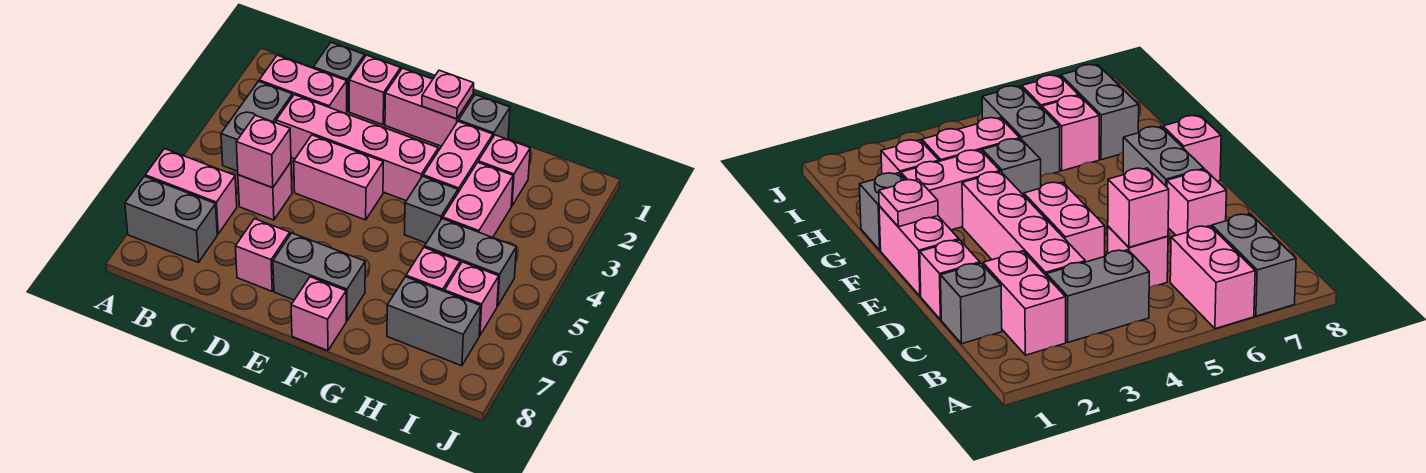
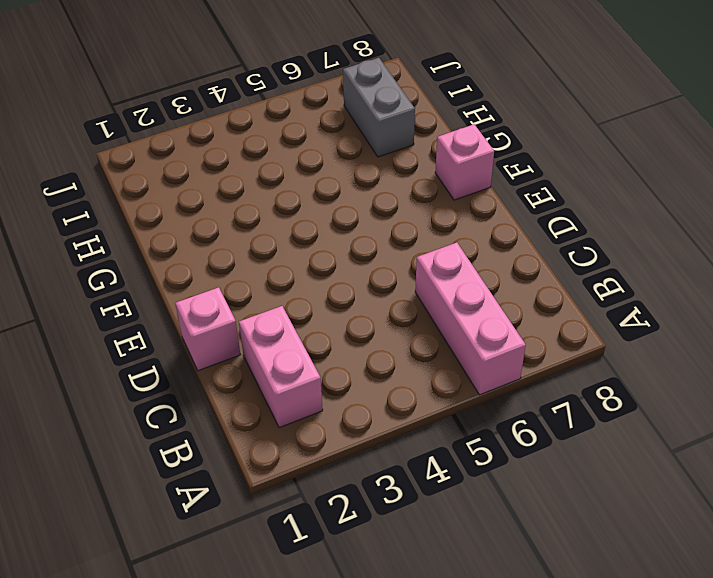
pink 1x3 brick [415,243,526,395] -> pink 1x2 brick [145,149,237,234]
none -> grey 1x2 brick [125,176,217,262]
none -> grey 1x2 brick [221,81,292,171]
none -> grey 1x1 brick [313,42,365,112]

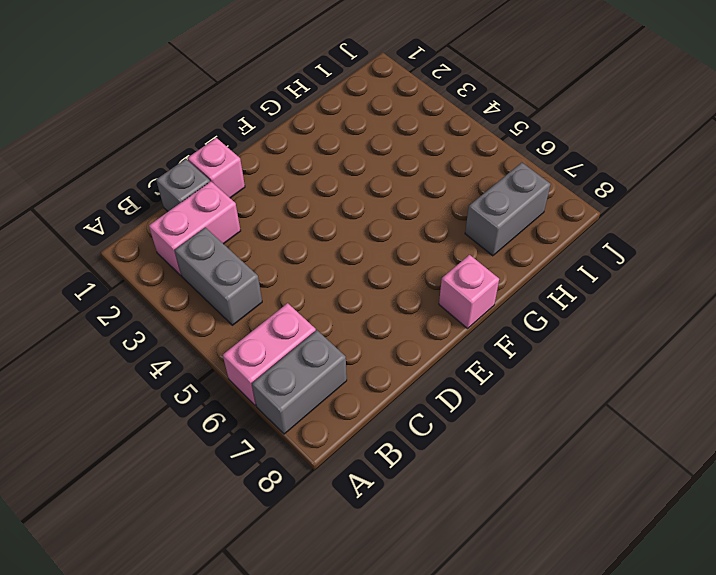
none -> pink 1x4 brick [276,95,438,201]
none -> pink 1x1 brick [238,162,292,220]
none -> pink 1x2 brick [294,135,383,220]

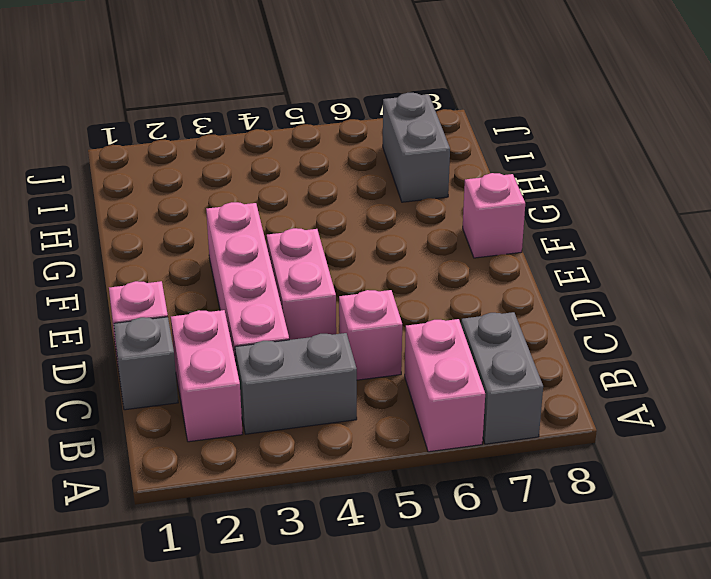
none -> pink 1x1 brick [236,219,290,291]
none -> pink 1x2 brick [385,68,473,146]
none -> grey 1x2 brick [273,233,365,321]

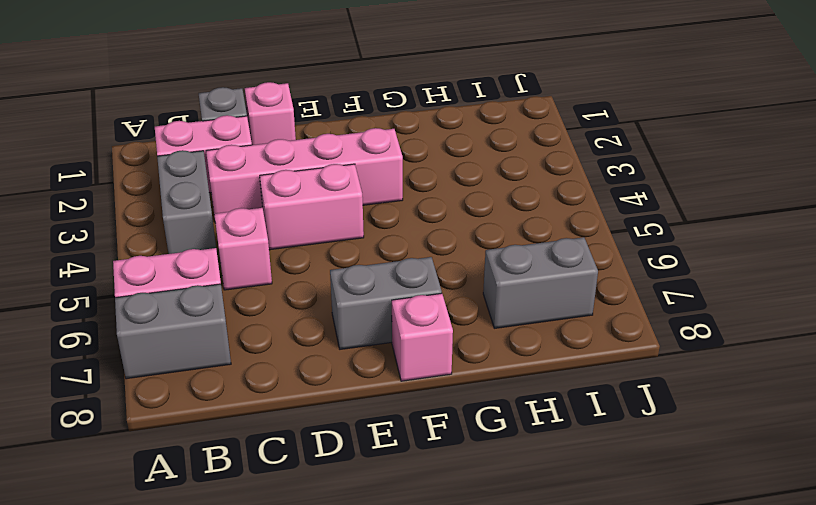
none -> pink 1x1 brick [236,219,290,291]
none -> pink 1x2 brick [385,68,473,146]
none -> grey 1x1 brick [459,95,510,139]

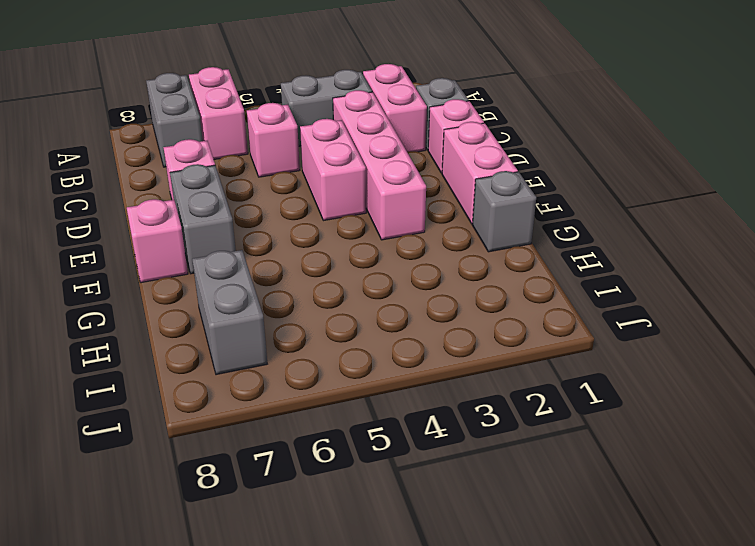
none -> pink 1x2 brick [423,121,493,192]
none -> grey 1x1 brick [404,176,458,243]
none -> pink 1x1 brick [478,135,530,206]

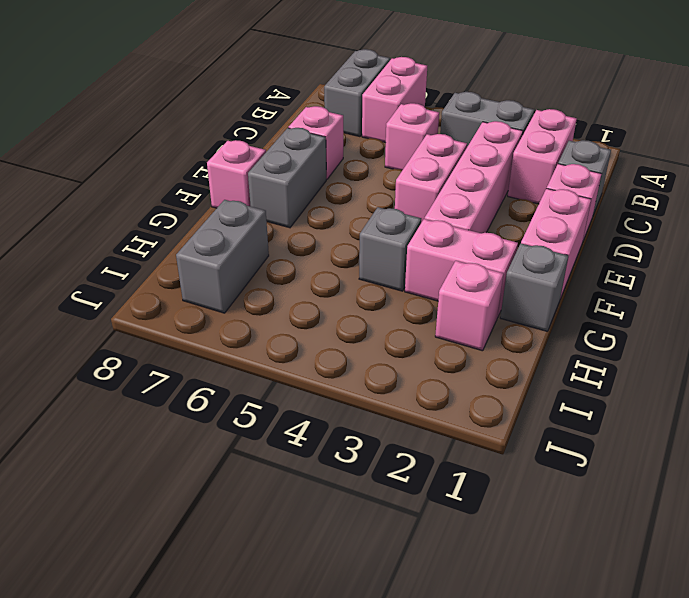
none -> pink 1x2 brick [443,162,513,237]
none -> grey 1x2 brick [425,219,516,306]
none -> pink 1x1 brick [406,247,460,292]

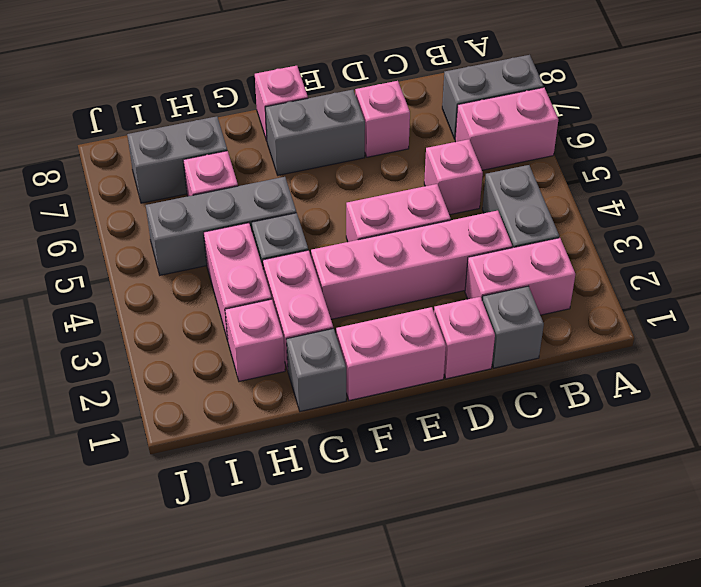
grey 1x3 brick [146,177,296,275] -> grey 1x2 brick [425,219,516,306]
none -> pink 1x1 brick [445,262,499,336]
none -> pink 1x1 brick [236,115,291,188]
none -> pink 1x1 plate [422,70,474,119]

